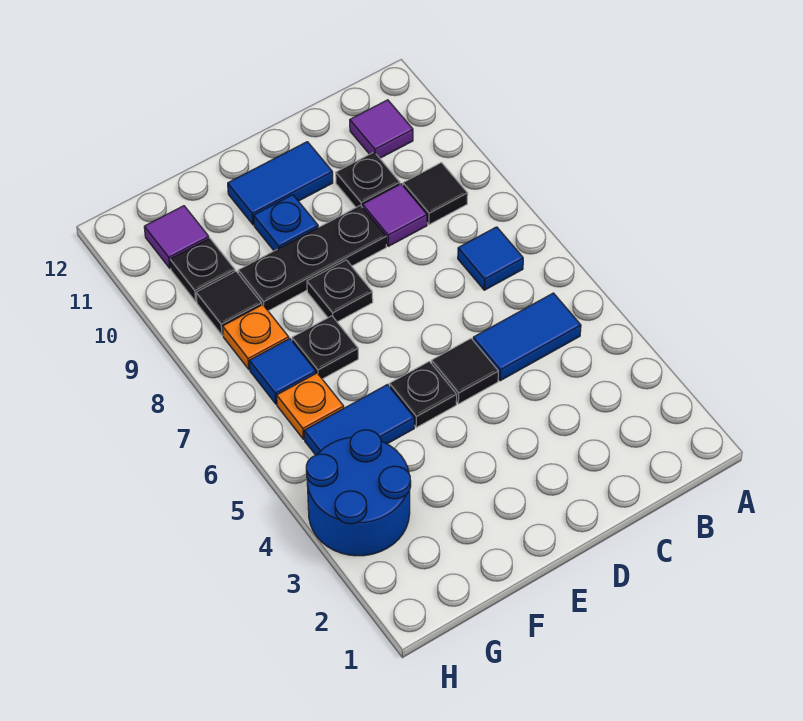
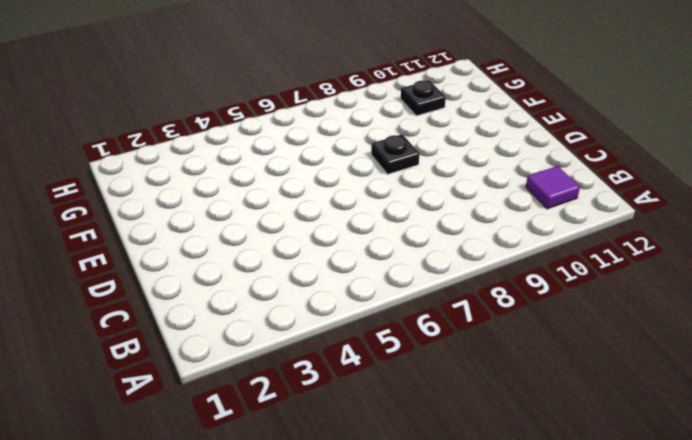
none -> blue 1x2 tile [473,293,581,381]
none -> blue 1x1 tile [458,227,523,290]
none -> black 1x1 tile [403,163,468,225]

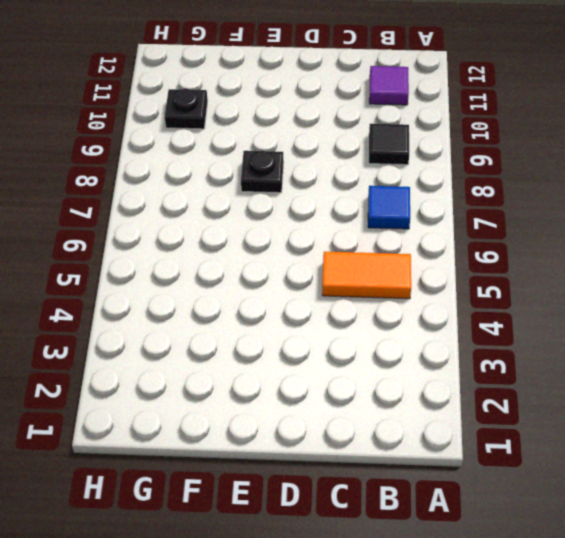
orange 1x2 tile [322,252,411,299] -> blue 1x2 tile [473,293,581,381]
none -> purple 1x1 tile [362,184,427,246]
none -> black 1x1 plate [336,152,400,208]
none -> black 1x1 tile [432,339,498,404]

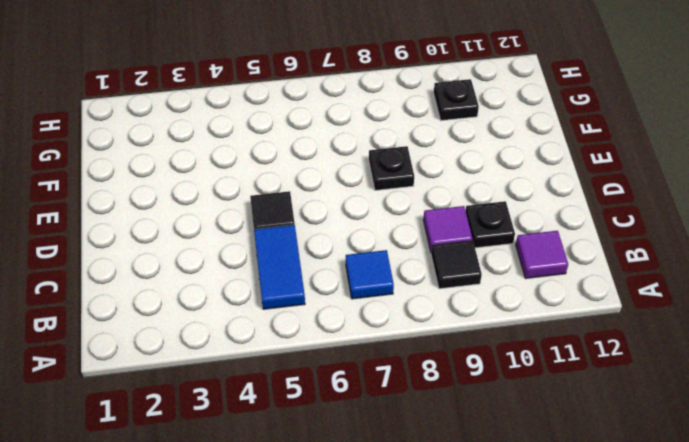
none -> black 1x3 plate [238,205,386,311]
none -> blue 1x2 tile [228,142,333,225]
none -> black 1x1 plate [390,361,457,427]

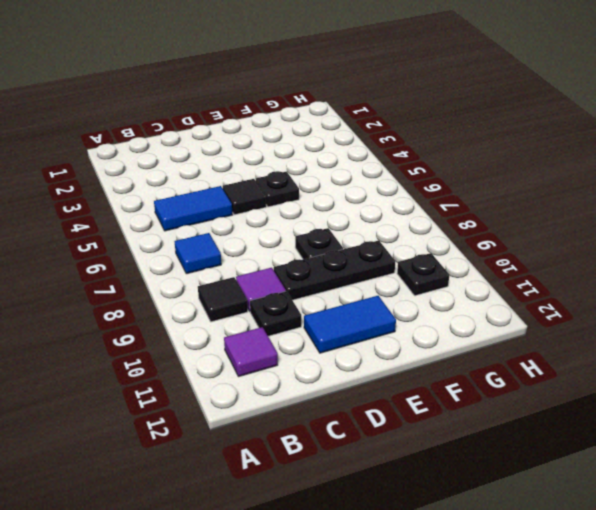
none -> blue 1x1 plate [254,195,318,251]
none -> blue 1x2 tile [304,385,414,455]
none -> black 1x1 plate [292,316,358,379]

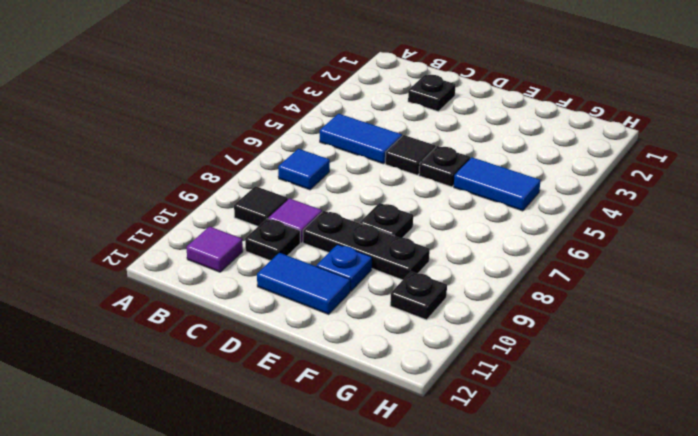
black 1x1 plate [408,75,456,111] -> black 1x1 plate moved to [292,316,358,379]
none -> blue 2x2 round brick [306,430,411,556]
none -> orange 1x1 plate [277,373,344,439]
none -> blue 1x1 tile [249,339,316,404]

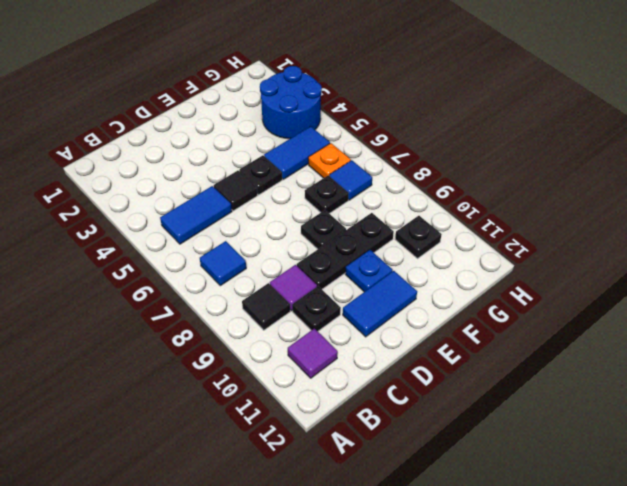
none -> orange 1x1 plate [223,305,289,369]
none -> black 1x1 tile [196,271,262,335]
none -> purple 1x1 tile [144,206,209,268]

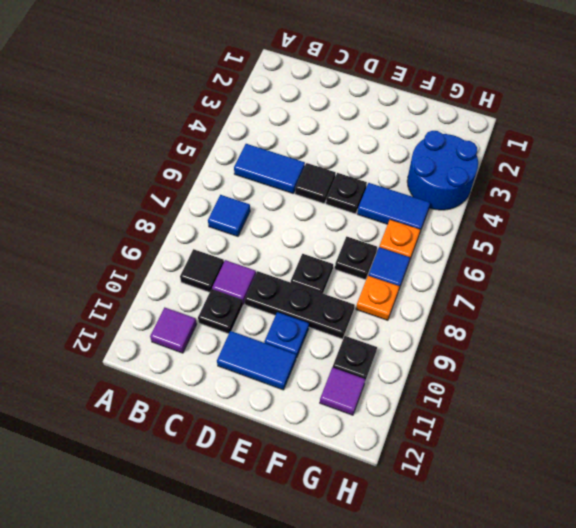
none -> black 1x1 tile [196,271,262,335]

